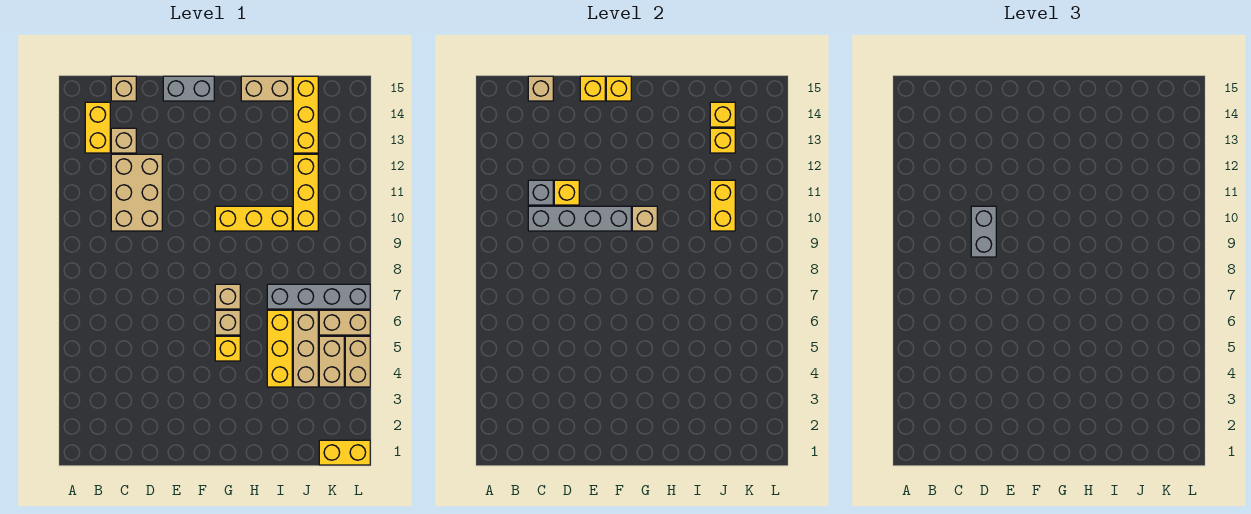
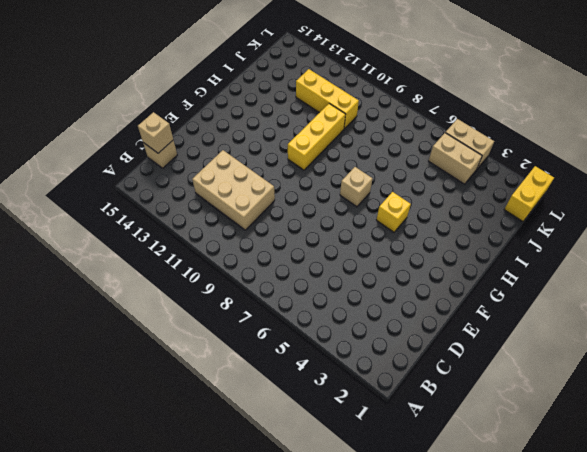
none -> yellow 1x2 brick [85,102,110,153]
none -> tan 1x1 brick [111,128,136,153]
none -> grey 1x2 brick [163,76,214,101]
none -> tan 1x1 brick [215,310,240,335]

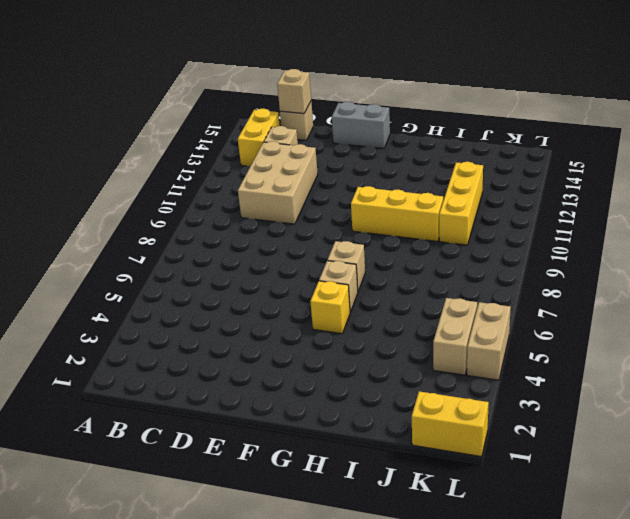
none -> tan 1x2 brick [241,76,292,101]
none -> yellow 1x3 brick [267,310,292,387]
none -> grey 1x4 brick [267,284,370,309]
none -> tan 1x3 brick [293,310,318,387]

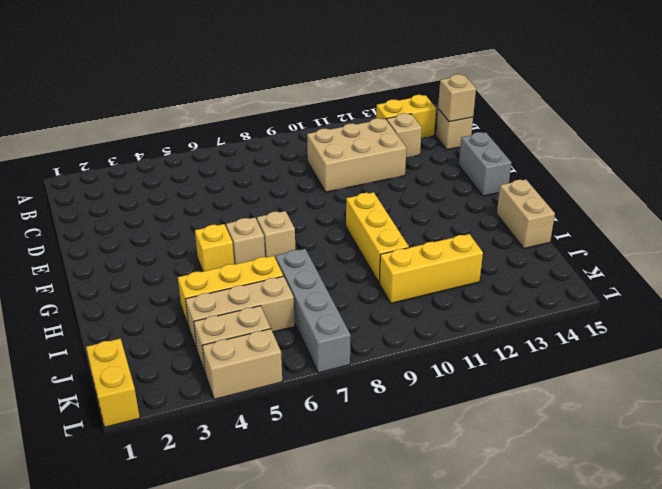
none -> yellow 1x3 brick [293,76,318,153]
none -> tan 1x2 brick [319,310,370,335]
none -> grey 1x4 brick [528,206,631,231]
none -> grey 1x1 brick [528,180,553,205]

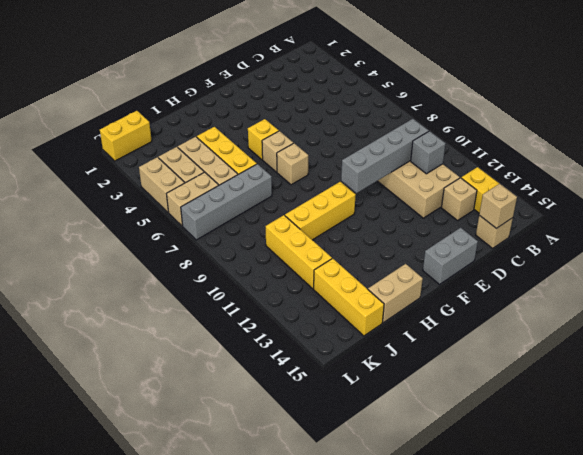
none -> yellow 1x1 brick [554,180,579,205]
none -> yellow 1x1 brick [580,76,605,101]
none -> yellow 1x1 brick [606,76,631,101]
none -> tan 1x1 brick [632,206,657,231]

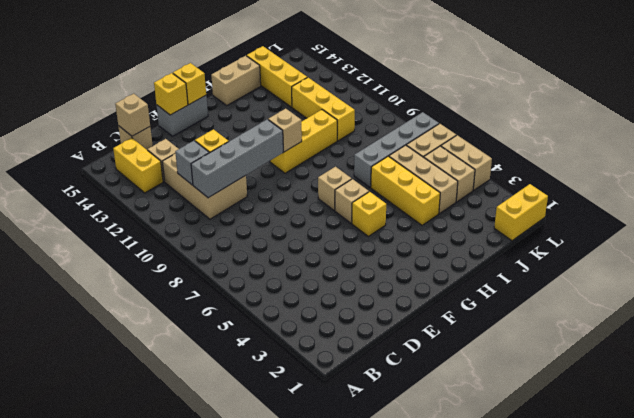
none -> yellow 1x2 brick [710,180,735,231]
none -> yellow 1x1 brick [710,128,735,153]
none -> yellow 1x1 brick [710,102,735,127]
none -> grey 1x2 brick [971,206,996,257]

